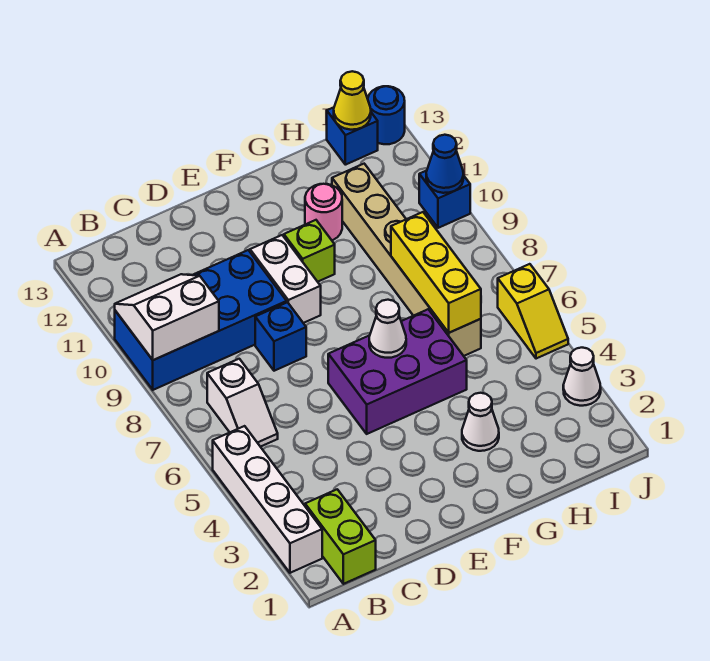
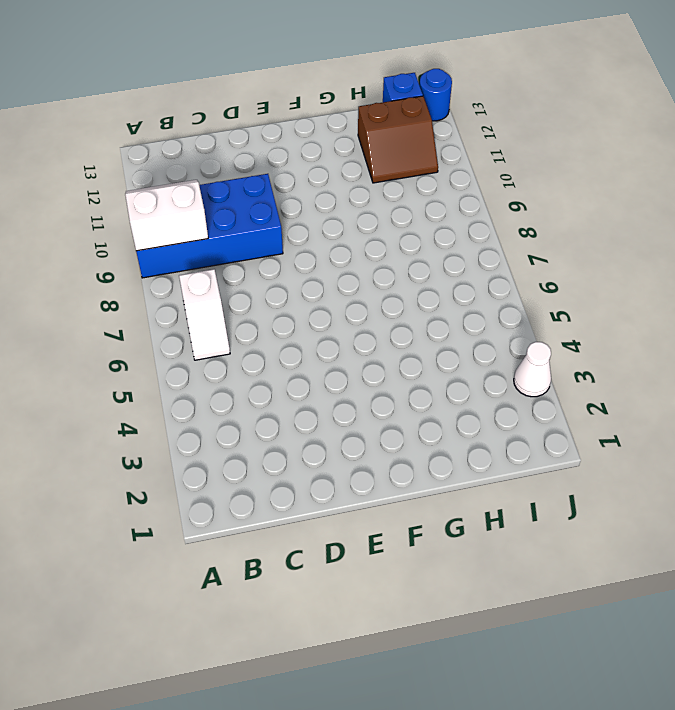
brown 2x2 slope [358,96,438,183] -> tan 1x6 brick [332,164,481,356]
none -> white 1x4 brick [213,426,322,573]
none -> lime 1x2 brick [305,489,376,584]
none -> blue 1x1 brick [255,302,306,371]

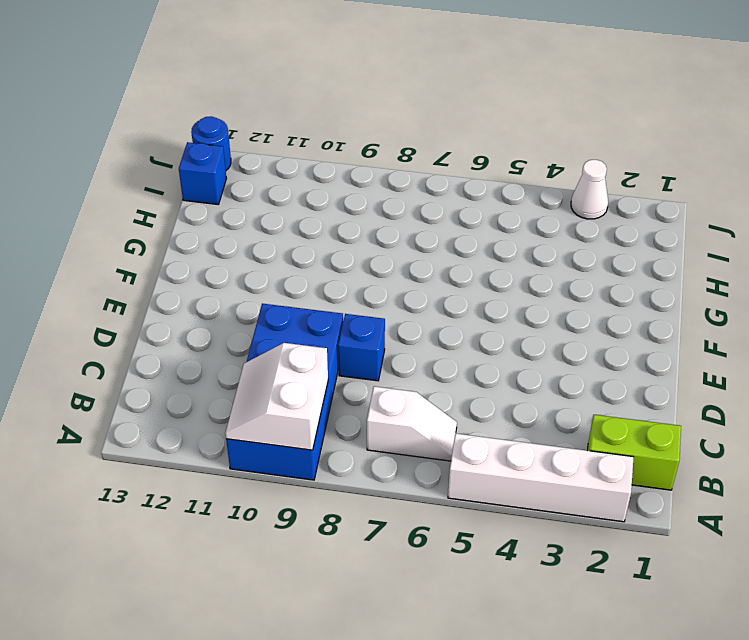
none -> purple 2x3 brick [328,309,467,434]
none -> white 1x2 brick [250,235,321,323]
none -> lime 1x1 brick [284,220,335,282]

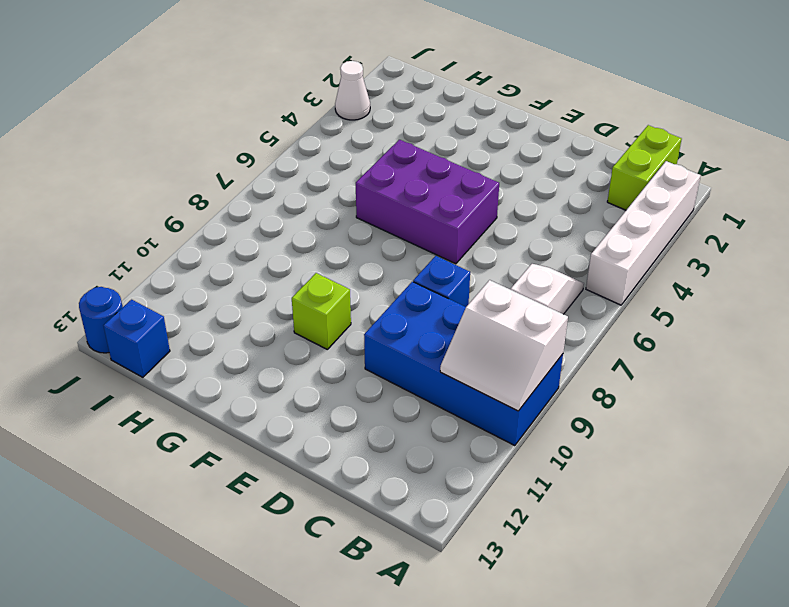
none -> white 1x2 brick [250,235,321,323]
none -> white 1x1 cone [462,393,499,451]
none -> pink 1x1 round brick [305,184,342,240]

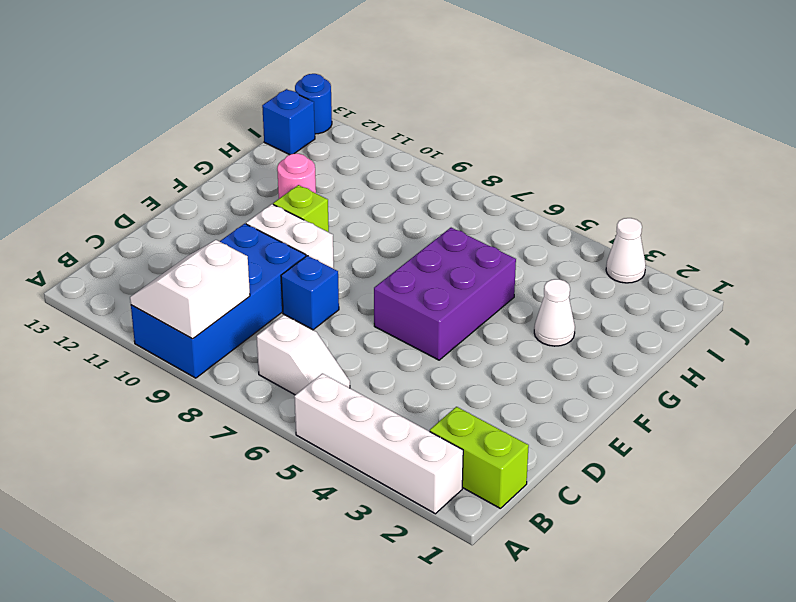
none -> tan 1x6 brick [332,164,481,356]
none -> yellow 1x2 slope [498,264,568,359]
none -> blue 1x1 brick [419,171,470,228]

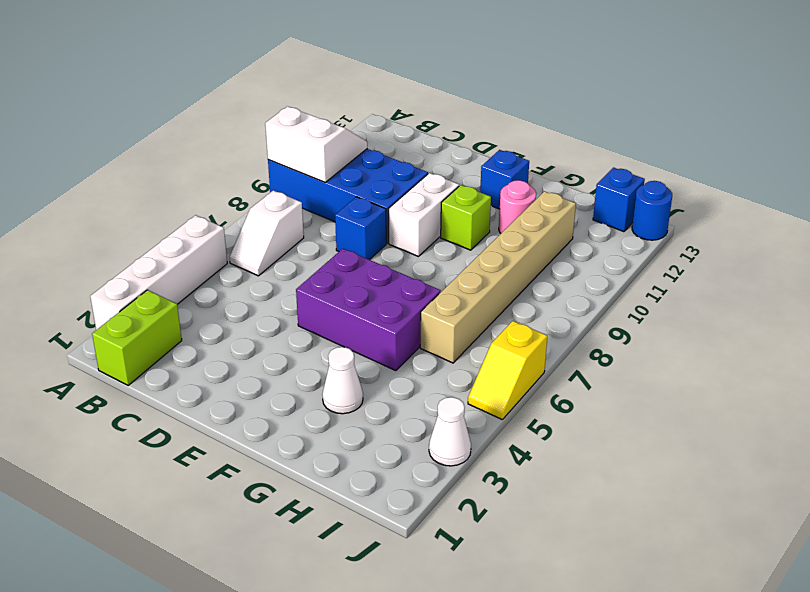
blue 1x1 brick [480,150,529,209] -> blue 1x1 brick moved to [419,171,470,228]
none -> white 1x1 cone [369,300,406,358]
none -> yellow 1x3 brick [391,212,481,333]
none -> yellow 1x1 cone [334,71,371,130]

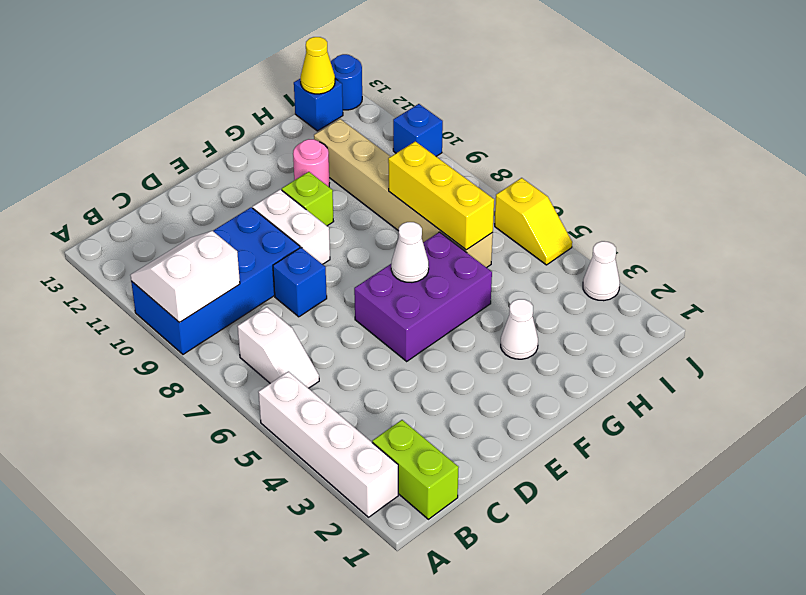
none -> blue 1x1 cone [426,135,463,193]

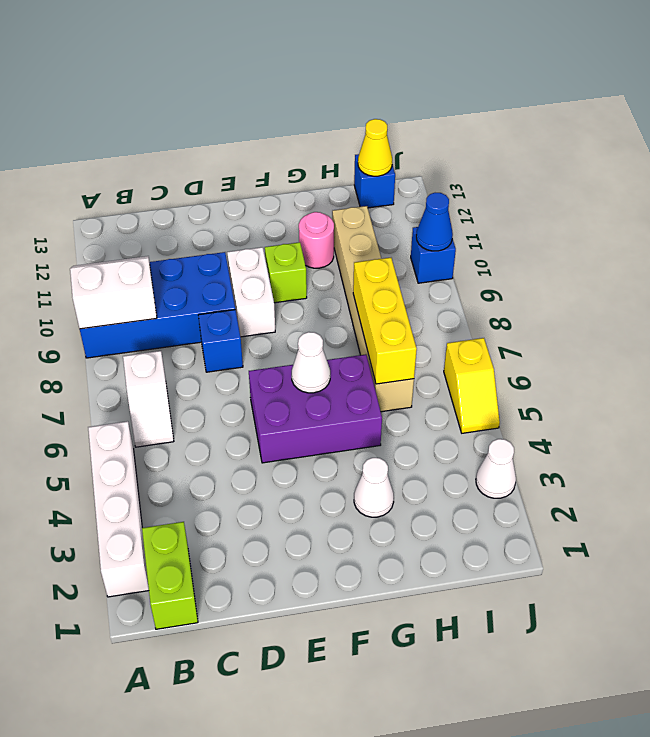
none -> blue 1x1 round brick [368,86,405,144]

